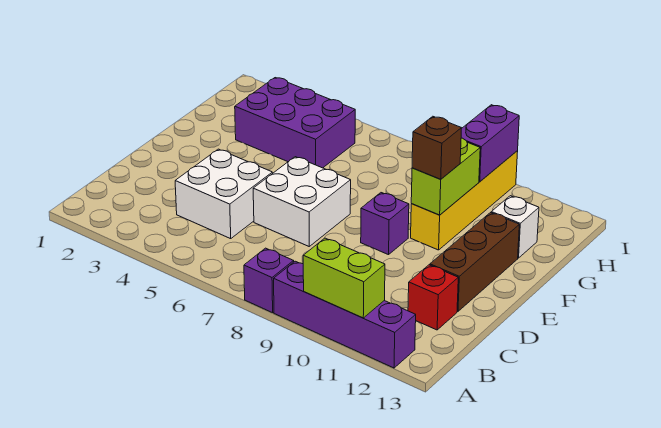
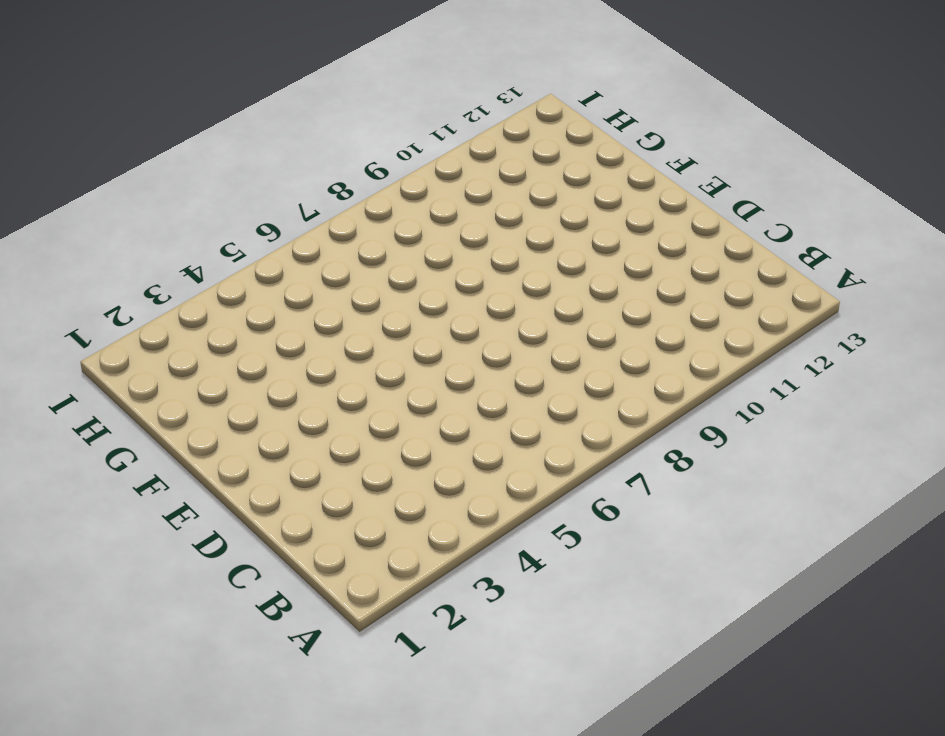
none -> purple 1x1 brick [244,248,294,313]
none -> purple 1x4 brick [274,261,416,368]
none -> white 2x2 brick [175,149,273,239]

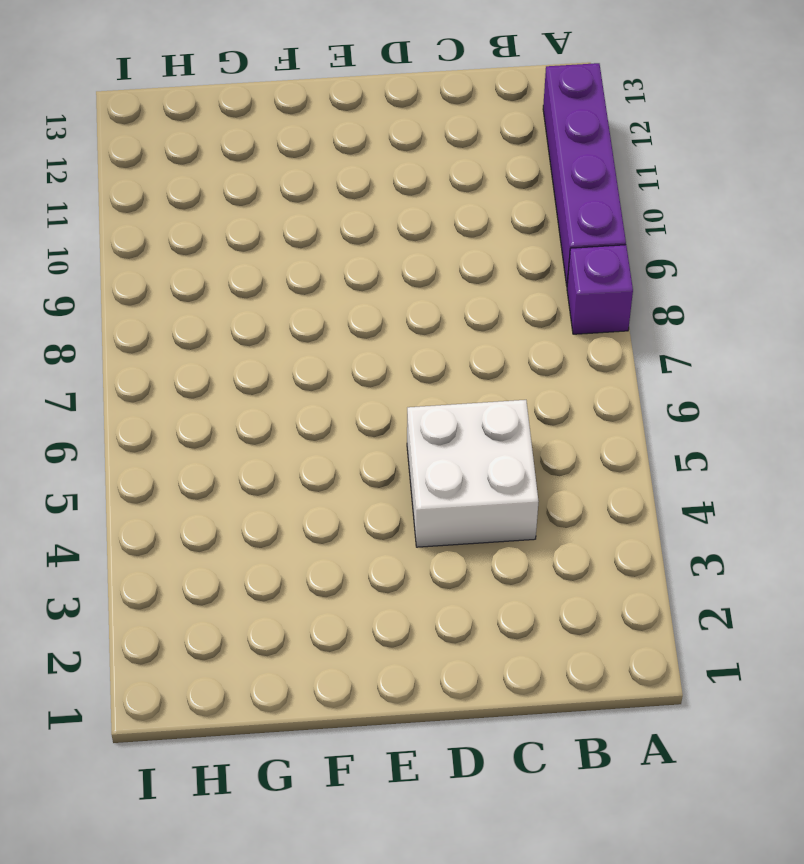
none -> red 1x1 brick [408,265,458,330]
none -> white 2x2 brick [253,157,351,246]
none -> brown 1x3 brick [430,213,519,311]

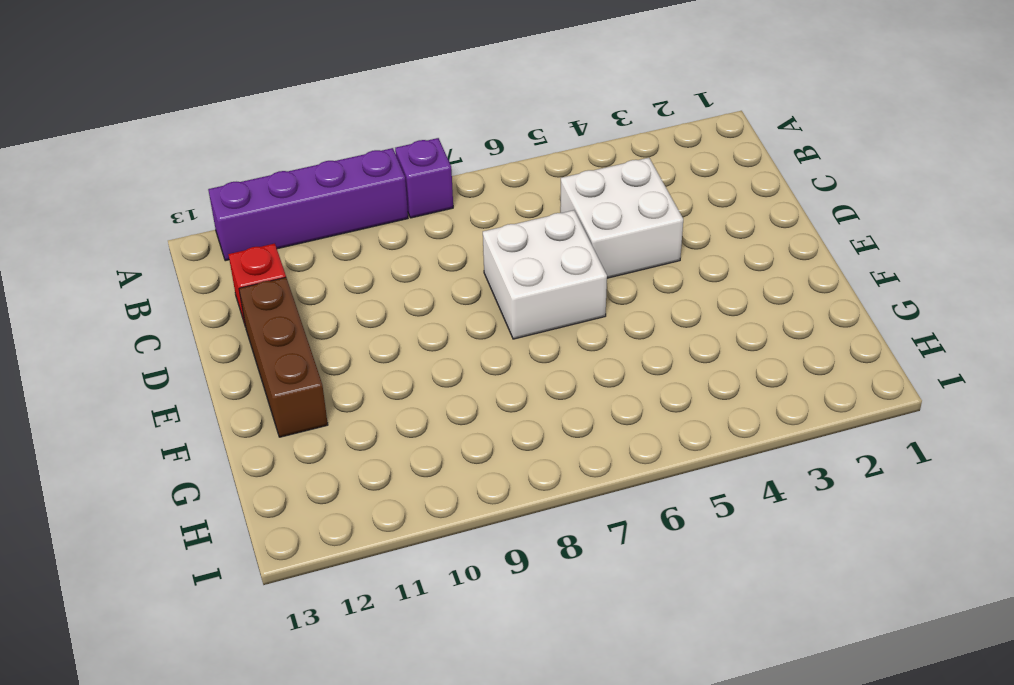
none -> purple 1x1 brick [361,193,409,255]
none -> yellow 1x4 brick [411,151,518,250]
none -> purple 2x3 brick [235,78,355,168]

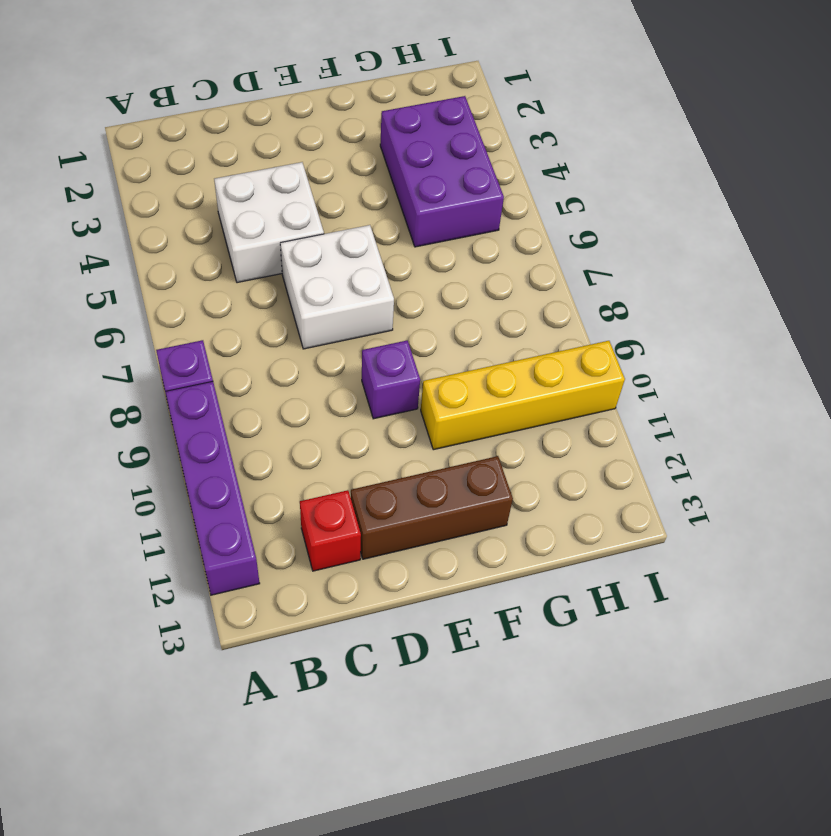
none -> white 1x1 brick [491,196,539,258]
none -> lime 1x2 brick [303,238,385,318]
none -> lime 1x2 brick [411,138,480,215]

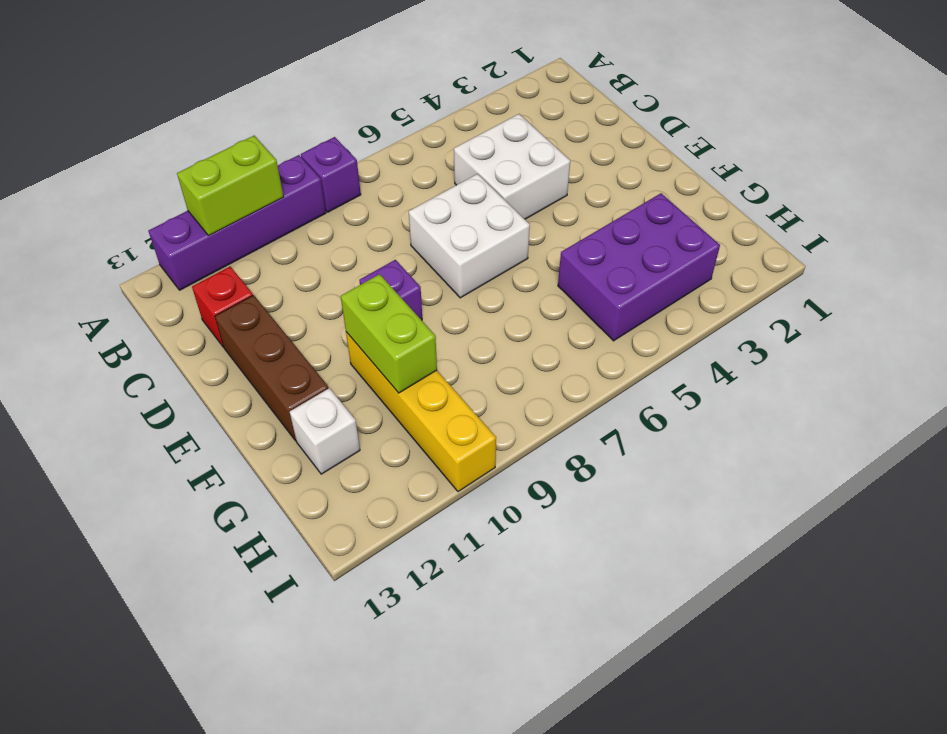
none -> purple 1x2 brick [461,105,519,182]
none -> brown 1x1 brick [412,116,462,179]

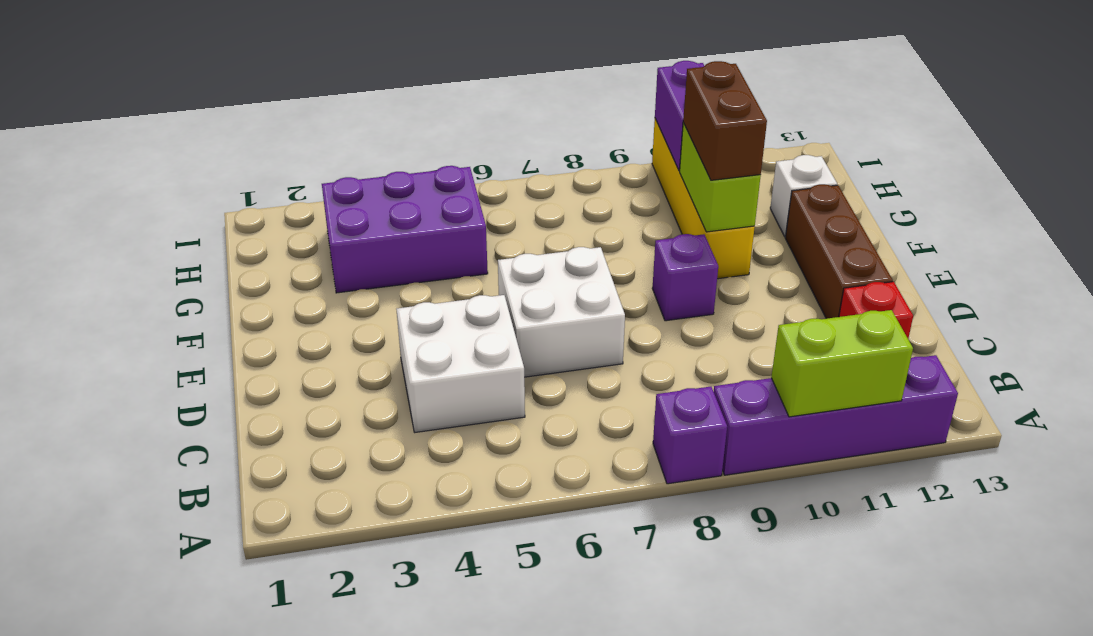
brown 1x2 brick [683,61,767,180] -> brown 1x1 brick [412,116,462,179]

